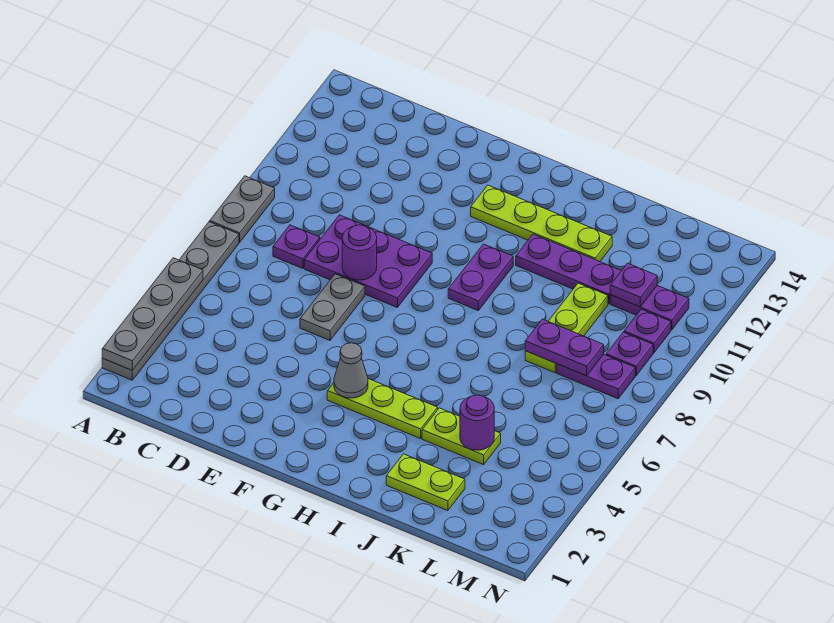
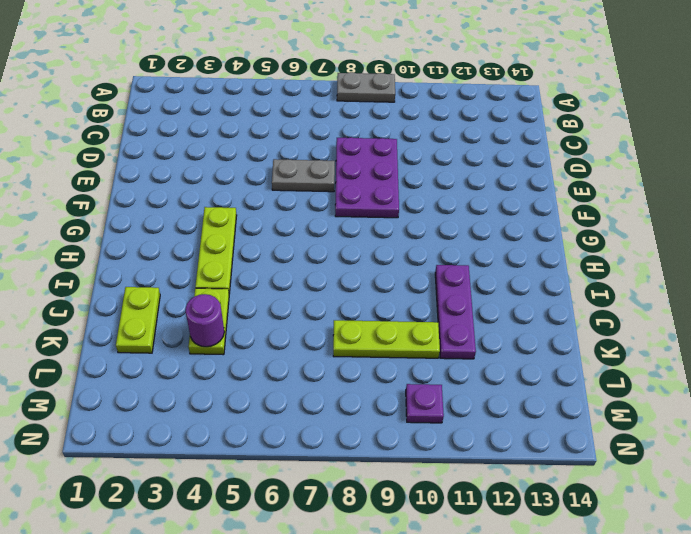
none -> grey 1x6 plate [102,222,239,380]
none -> purple 1x1 plate [273,225,320,269]
none -> lime 1x4 plate [471,185,612,262]

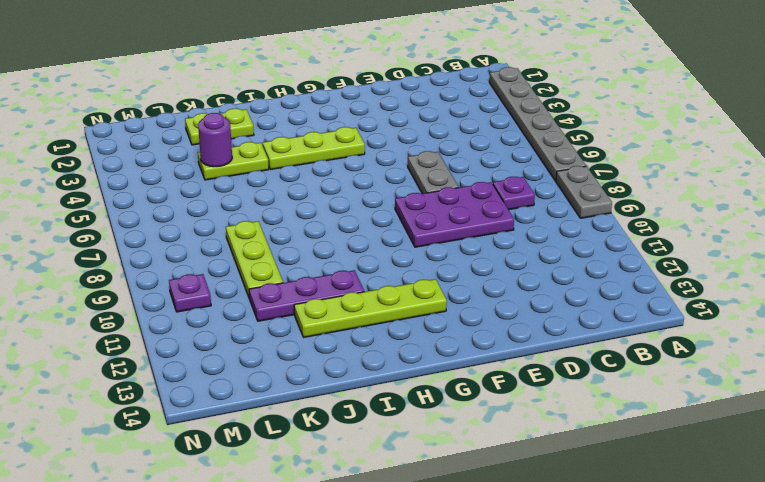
none -> purple 1x2 plate [448,244,513,310]
none -> purple 1x2 plate [557,354,635,399]
none -> purple 1x2 plate [610,285,689,330]

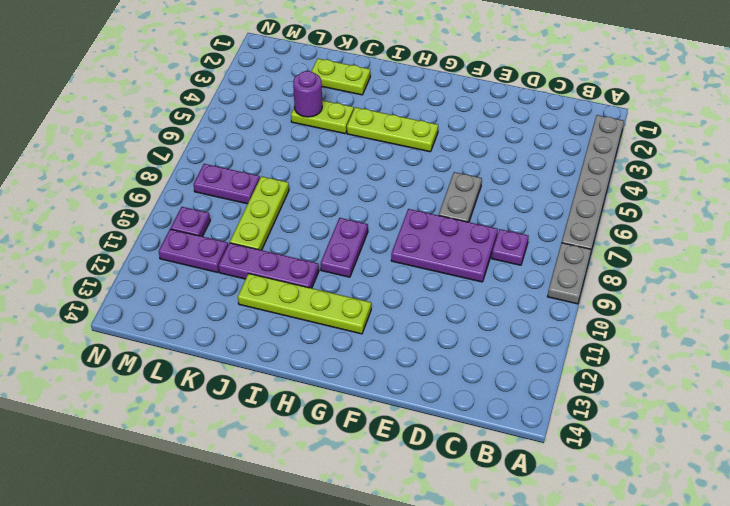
none -> purple 1x1 plate [606,332,653,376]
none -> grey 1x4 plate [102,258,203,370]
none -> purple 1x1 round brick [342,225,377,280]

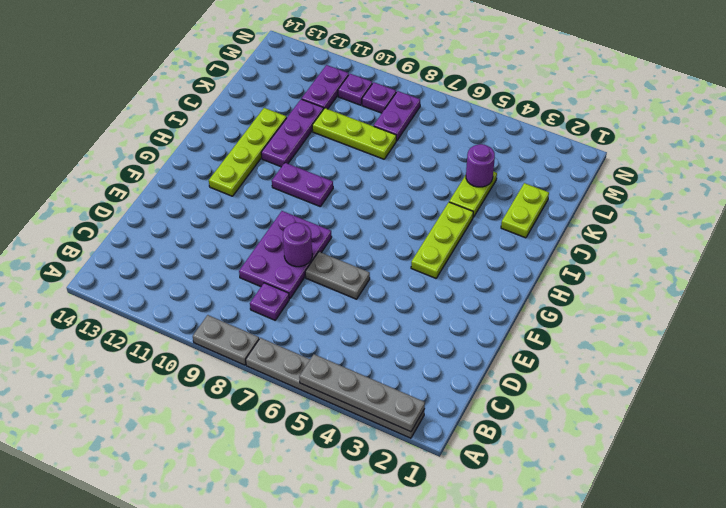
none -> grey 1x1 cone [334,343,368,398]
none -> purple 1x2 plate [525,319,604,376]
none -> purple 1x1 plate [610,263,657,307]

